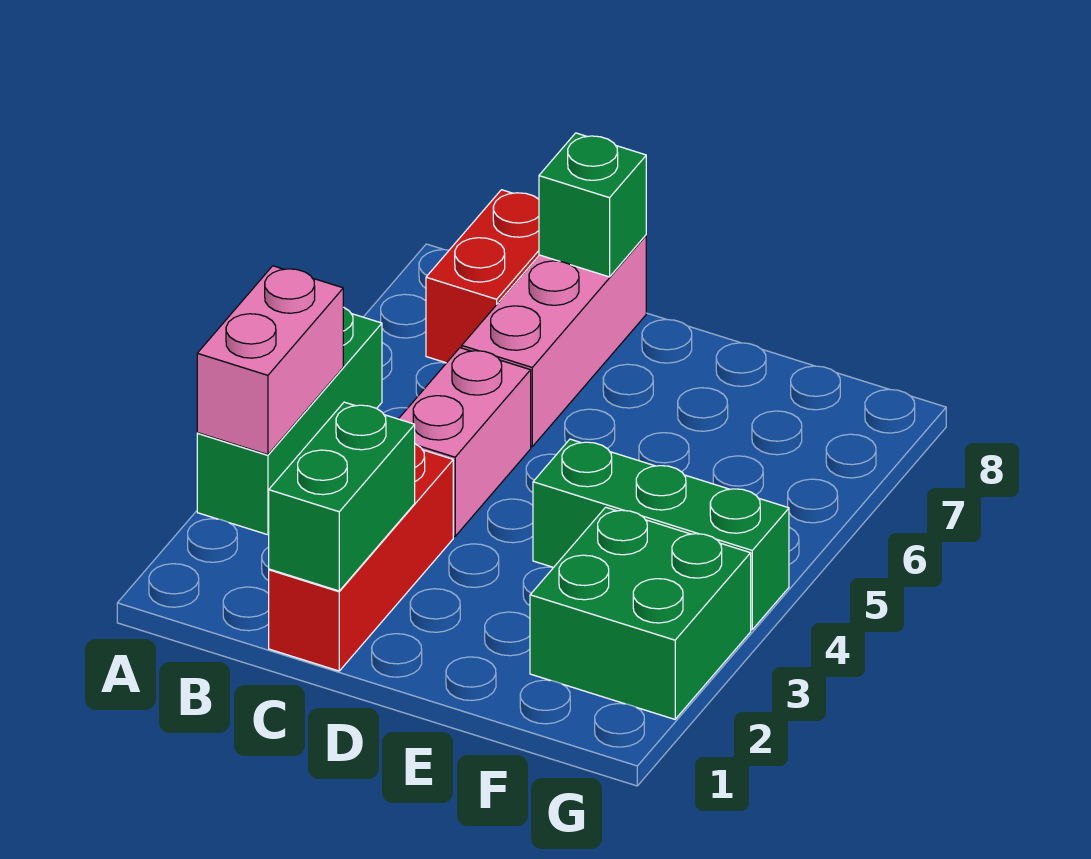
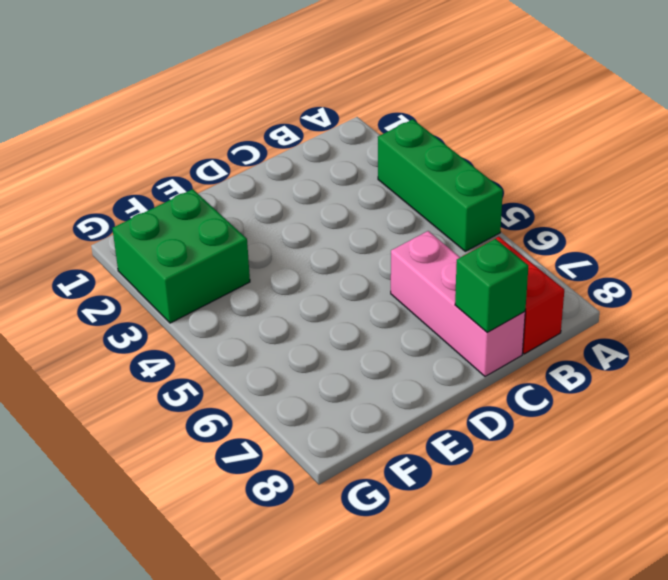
none -> red 1x3 brick [269,444,453,671]
none -> pink 1x2 brick [399,348,531,536]

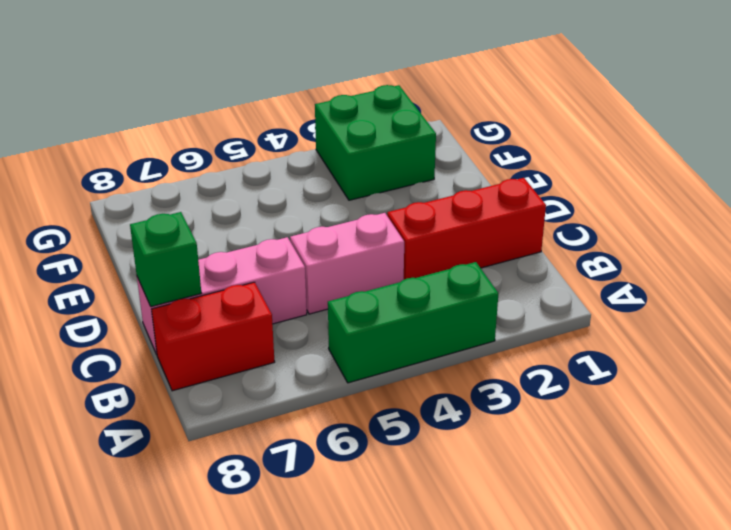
none -> green 1x3 brick [533,439,789,630]
none -> pink 1x2 brick [197,266,343,455]

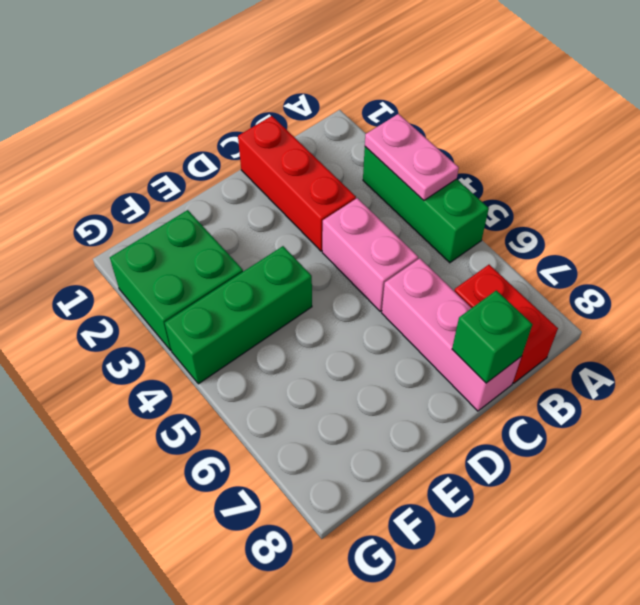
pink 1x2 plate [365,114,459,200] -> pink 1x2 brick [197,266,343,455]
none -> green 1x2 brick [269,402,415,591]

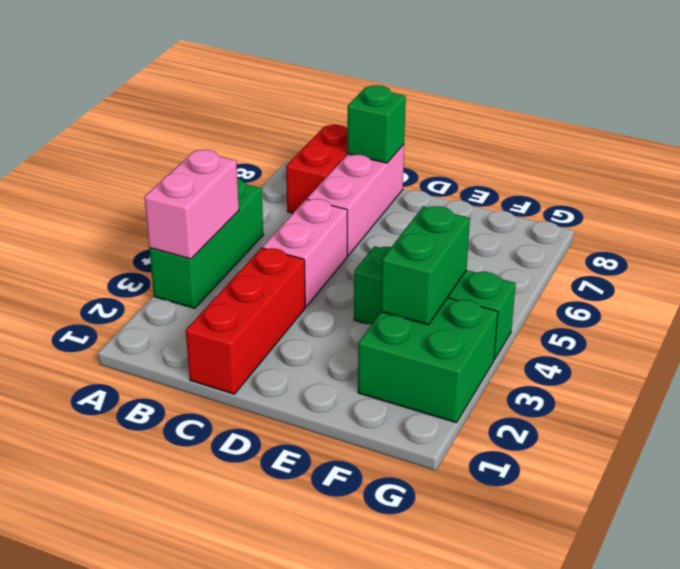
green 1x2 brick [381,206,470,325] -> green 1x2 brick moved to [269,402,415,591]

